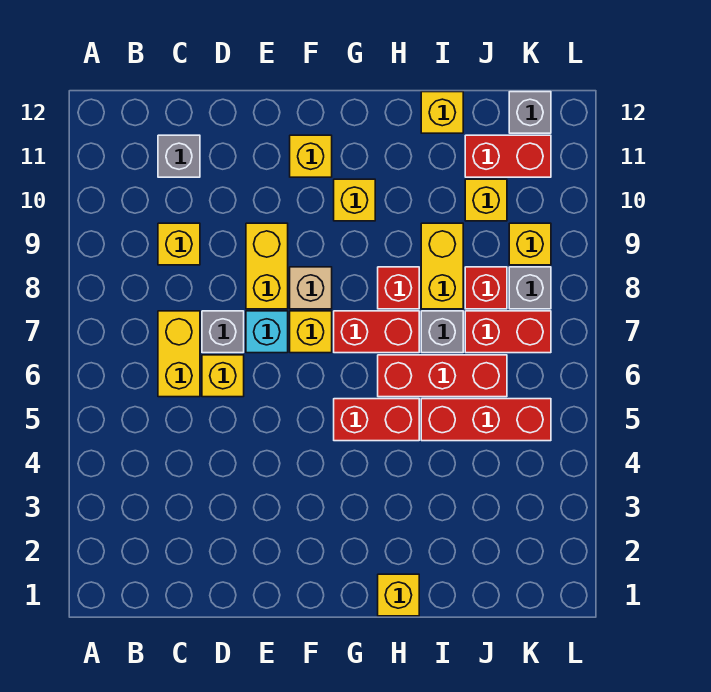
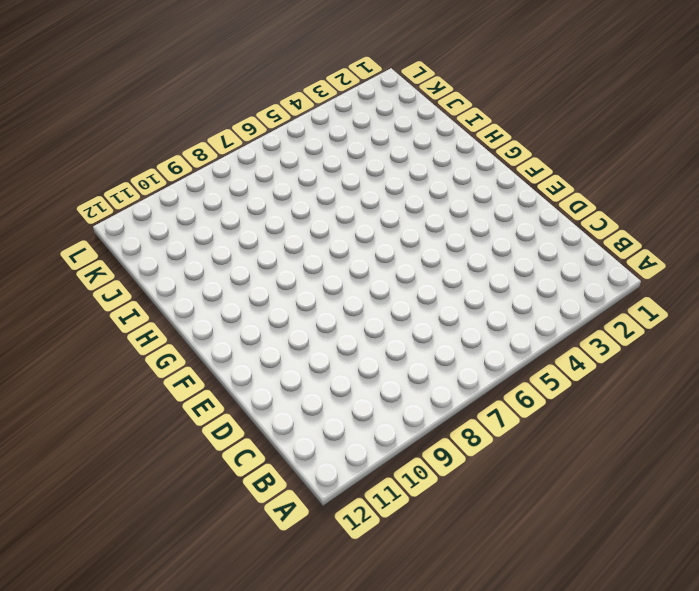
none -> yellow 1x2 brick [158,311,200,397]
none -> yellow 1x1 brick [158,223,200,265]
none -> grey 1x1 brick [158,135,200,177]

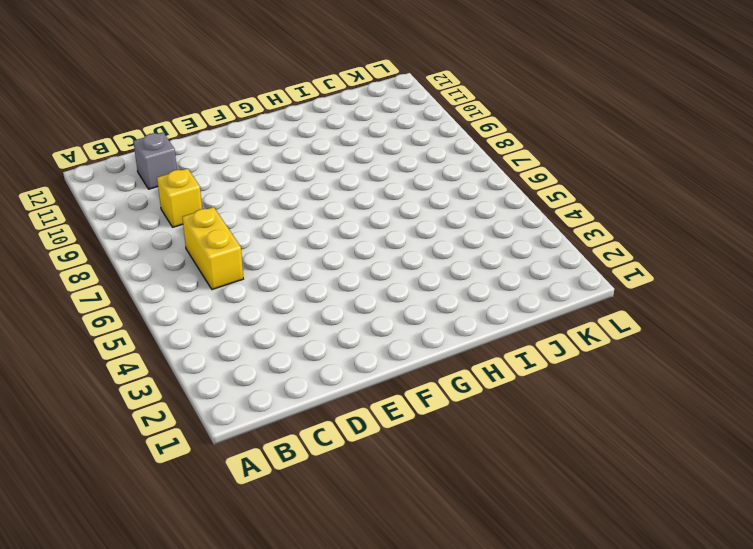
none -> yellow 1x1 brick [202,355,244,397]
none -> grey 1x1 brick [202,311,244,353]
none -> cyan 1x1 brick [246,311,288,353]

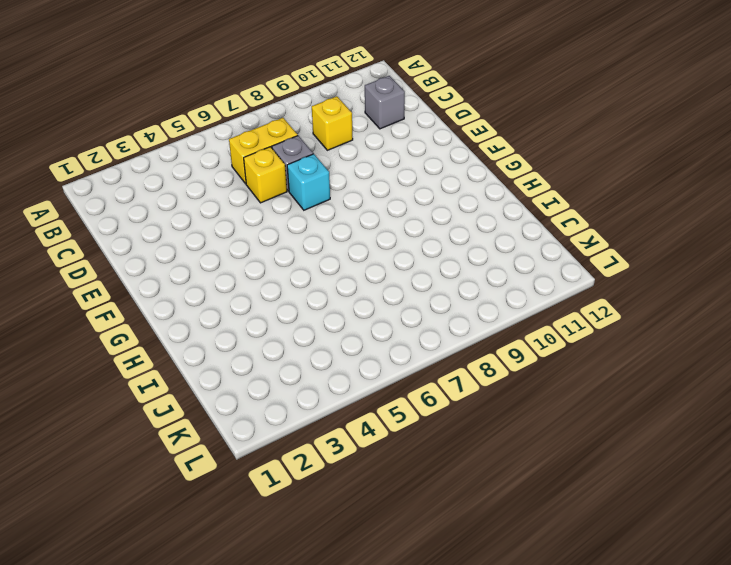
none -> yellow 1x2 brick [246,223,288,309]
none -> yellow 1x1 brick [290,311,332,353]
none -> tan 1x1 brick [290,267,332,309]

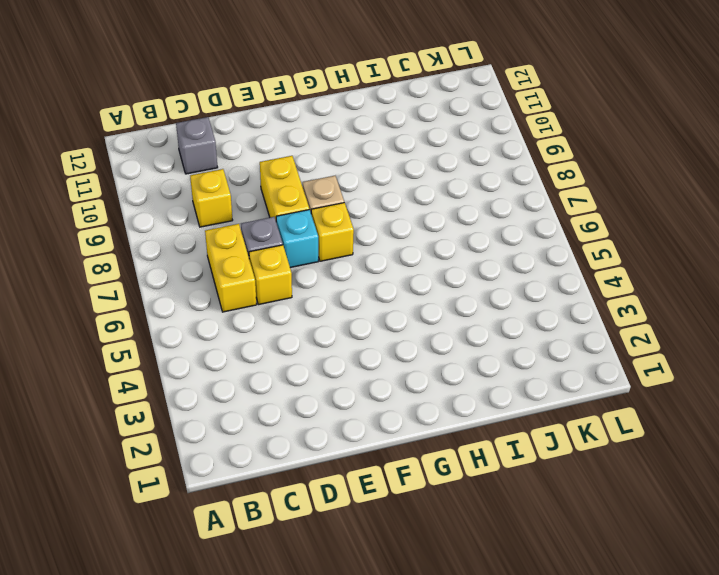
none -> yellow 1x1 brick [290,135,332,177]
none -> red 1x2 brick [334,399,419,441]
none -> red 1x2 brick [334,311,419,353]

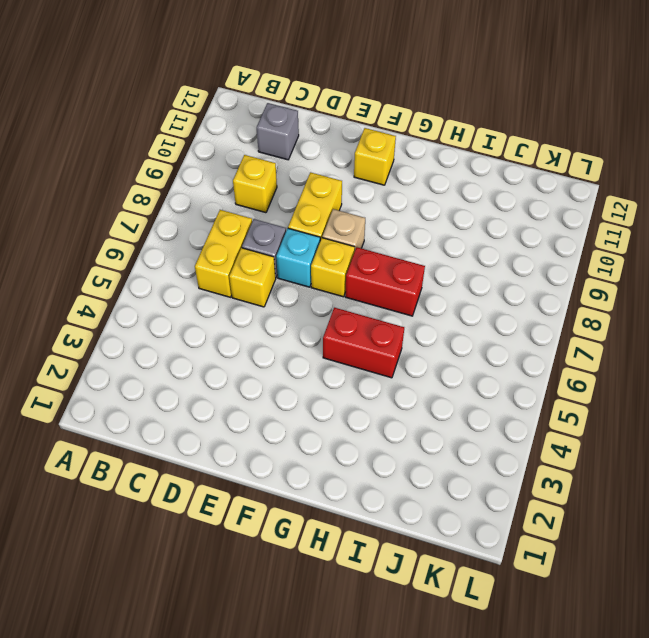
none -> yellow 1x1 brick [334,179,375,221]
none -> yellow 1x1 brick [378,574,419,616]
none -> red 1x3 brick [378,355,507,397]

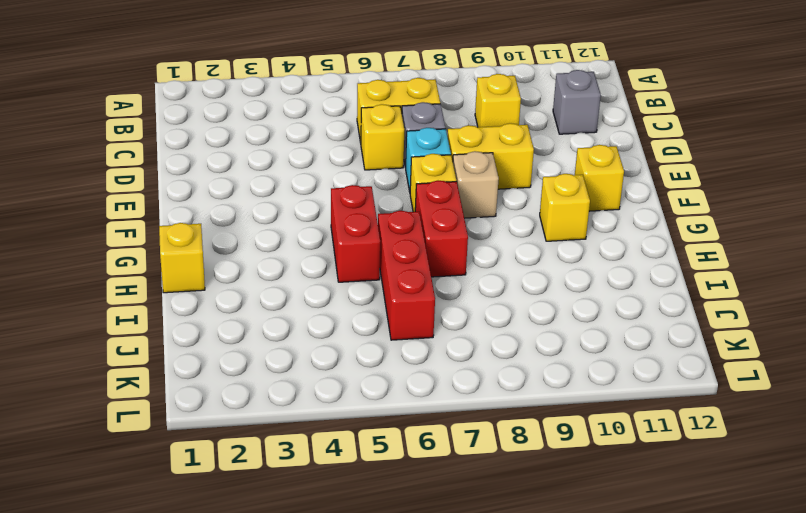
none -> red 1x1 brick [378,267,419,309]
none -> red 1x3 brick [421,399,551,441]
none -> grey 1x1 brick [421,311,463,353]

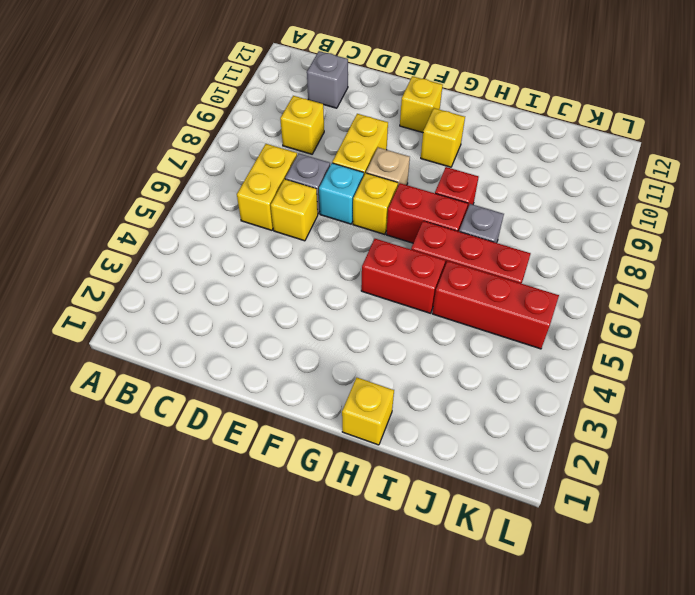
none -> yellow 1x2 brick [421,223,463,309]
none -> yellow 1x1 brick [421,92,463,133]
none -> red 1x2 brick [465,311,551,353]

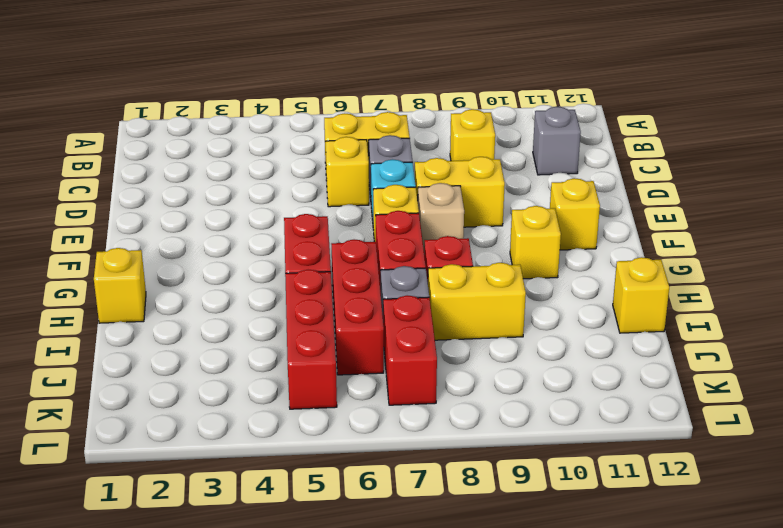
none -> red 1x1 brick [465,267,507,309]
none -> yellow 1x1 brick [465,179,507,221]
none -> red 1x2 brick [465,135,551,177]

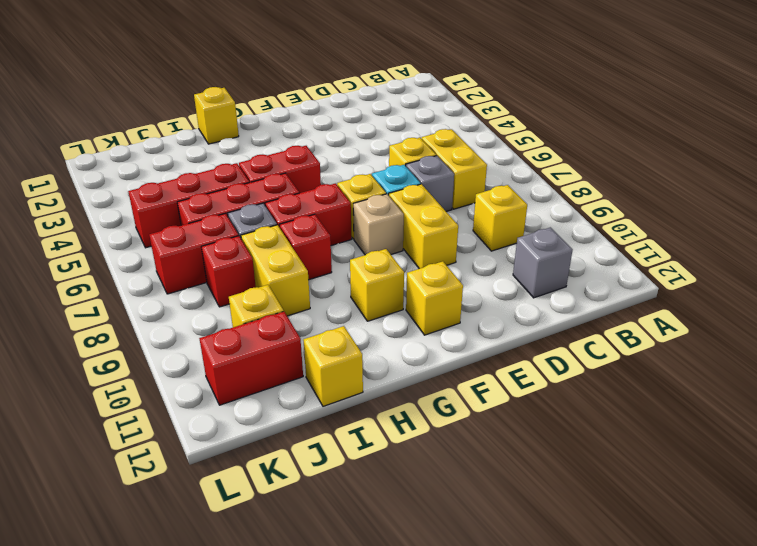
none -> grey 1x1 brick [509,267,551,309]
none -> yellow 1x1 brick [509,223,551,265]
none -> grey 1x1 brick [509,92,551,133]

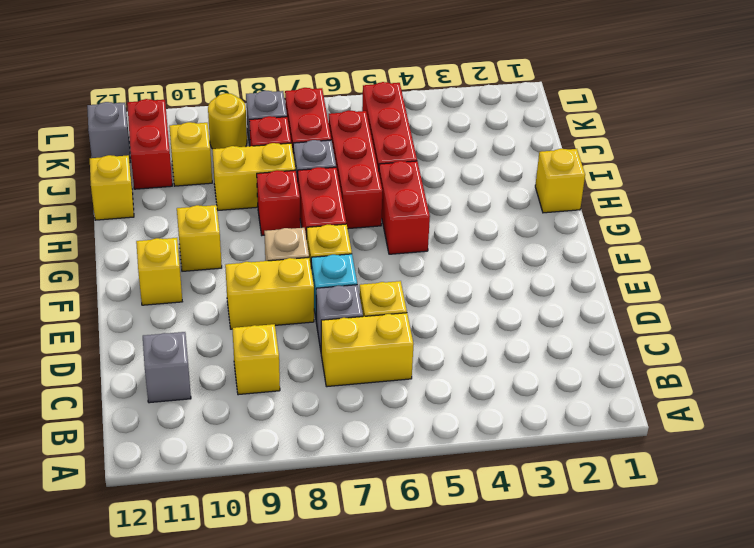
yellow 1x1 round brick [208,93,247,149] -> yellow 1x1 brick [509,223,551,265]

